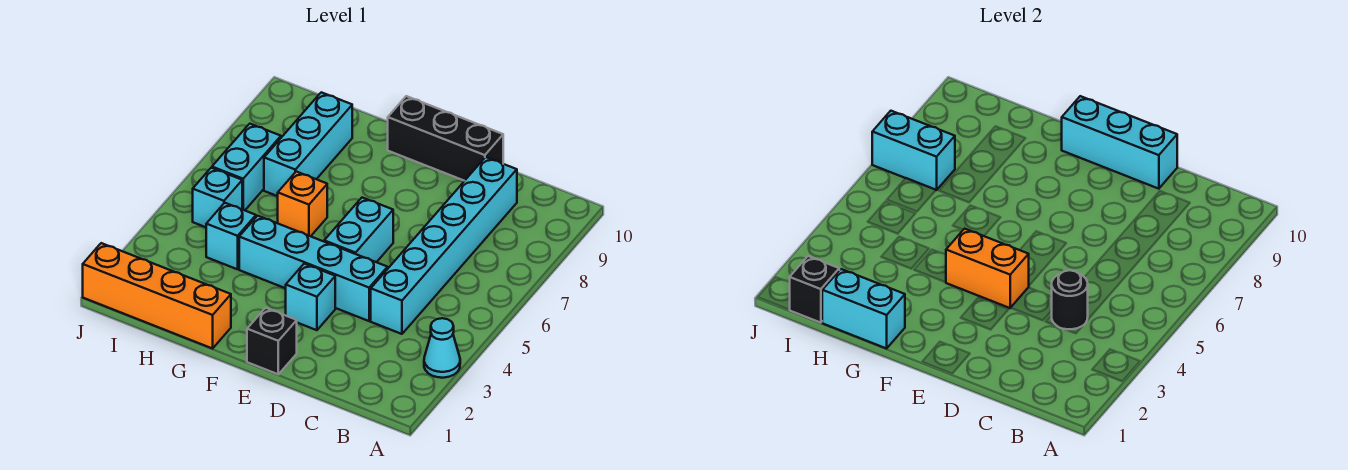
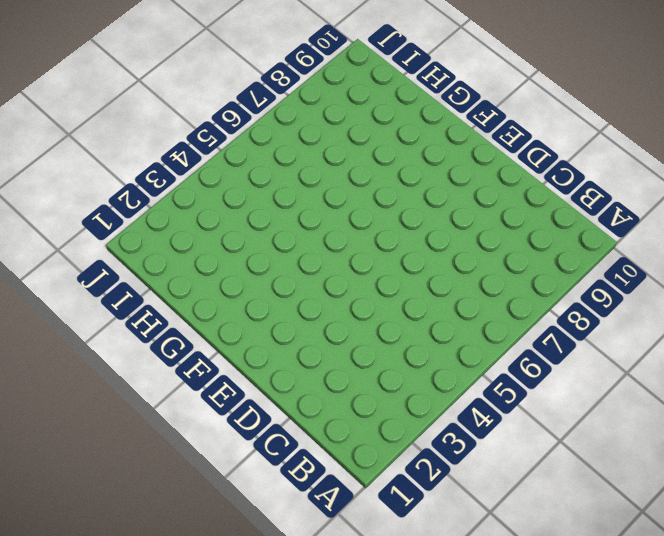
none -> cyan 1x1 cone [424,318,460,378]
none -> cyan 1x6 brick [371,157,517,334]
none -> cyan 1x4 brick [239,216,388,321]

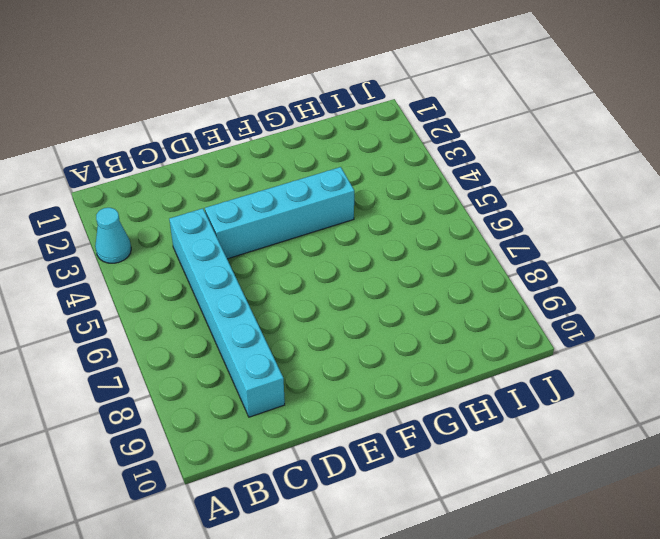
none -> black 1x3 brick [388,96,503,181]
none -> black 1x1 brick [247,308,297,374]
none -> cyan 1x1 brick [286,264,335,330]

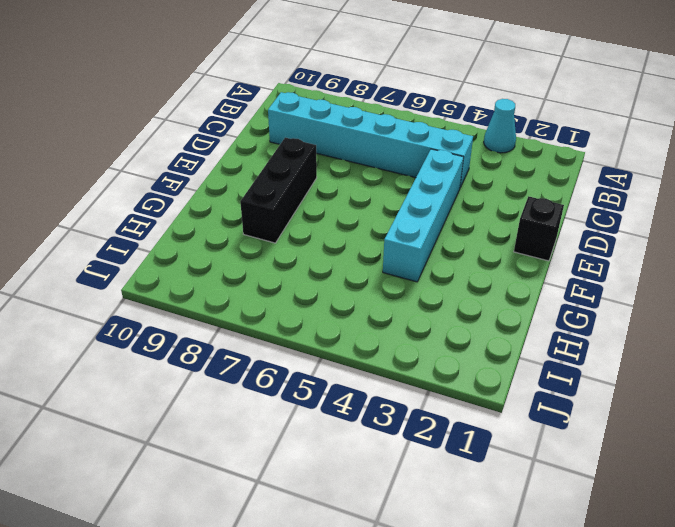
black 1x3 brick [240,138,317,243] -> black 1x3 brick moved to [388,96,503,181]
none -> cyan 1x1 brick [286,264,335,330]
none -> cyan 1x2 brick [324,198,393,262]
none -> orange 1x4 brick [83,243,231,349]

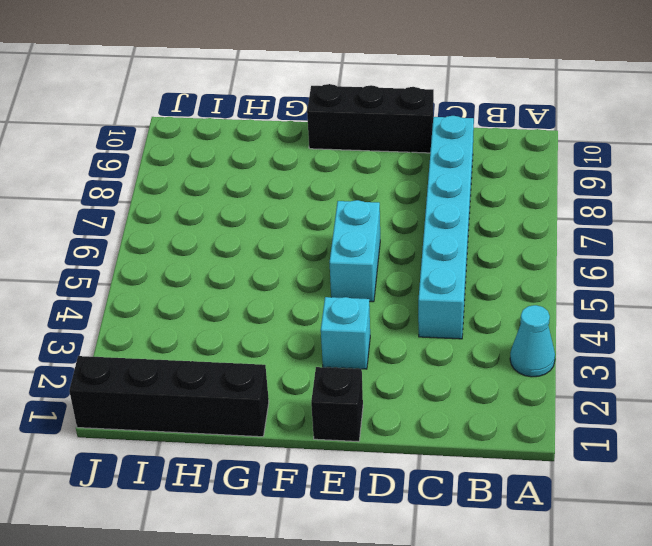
black 1x4 brick [69,356,269,437] -> orange 1x4 brick [83,243,231,349]
none -> cyan 1x4 brick [239,216,388,321]
none -> orange 1x1 brick [278,172,327,236]
none -> cyan 1x1 brick [206,203,256,269]

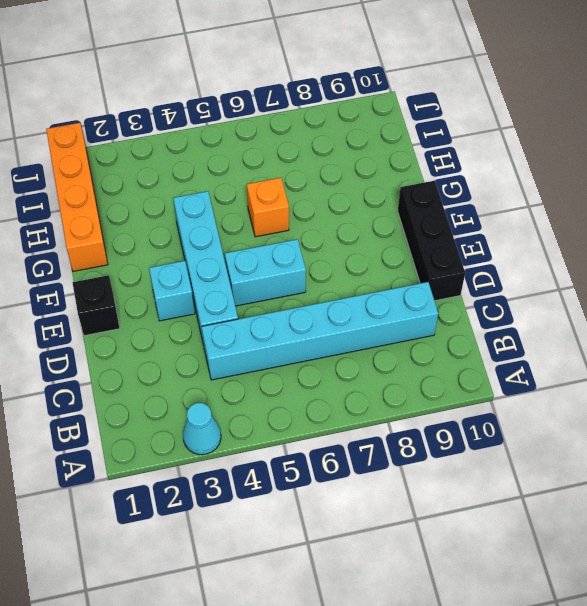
none -> cyan 1x1 brick [206,203,256,269]
none -> cyan 1x3 brick [264,92,352,196]
none -> cyan 1x1 brick [193,168,242,227]

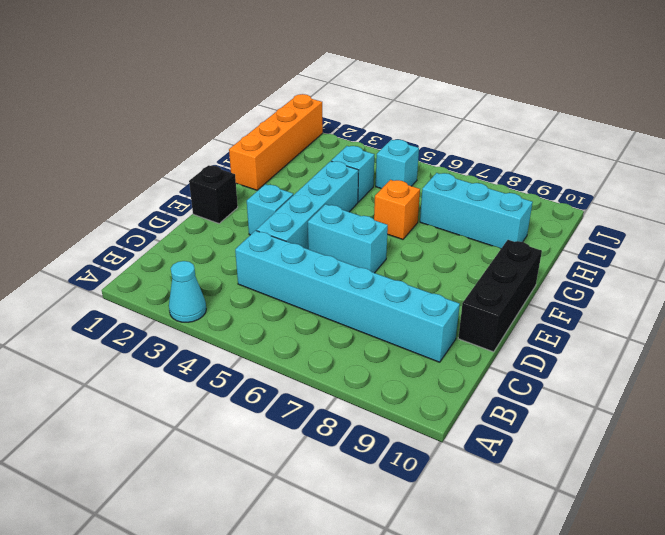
none -> cyan 1x2 brick [212,124,281,210]
none -> black 1x1 round brick [1052,270,1088,329]
none -> cyan 1x3 brick [1062,96,1177,189]

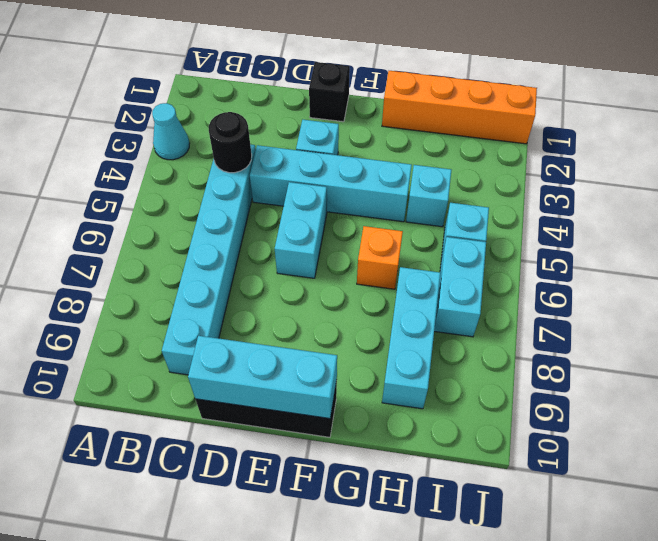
none -> orange 1x2 brick [946,229,1029,308]
none -> cyan 1x2 brick [822,269,905,349]
none -> black 1x1 brick [790,256,839,323]

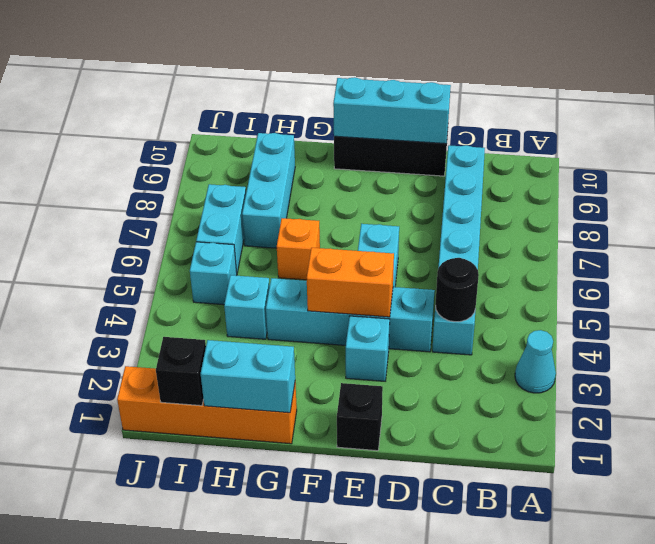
none -> cyan 1x2 brick [872,111,955,190]

